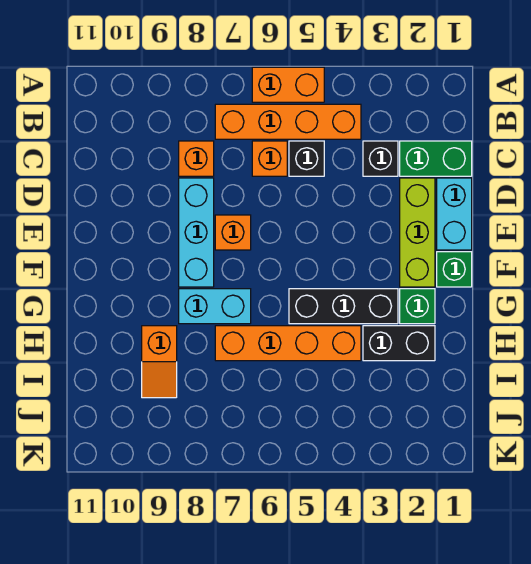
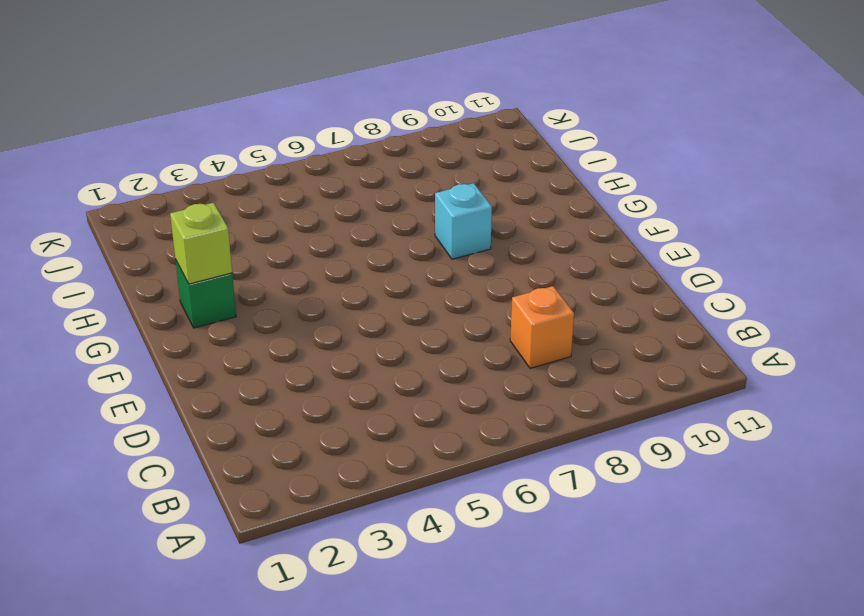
lime 1x1 brick [170,203,232,284] -> none
cyan 1x1 brick [435,183,492,259] -> cyan 1x2 brick [179,289,251,324]
none -> orange 1x2 brick [252,67,324,102]
none -> orange 1x4 brick [215,104,361,139]
none -> green 1x2 brick [400,141,472,176]

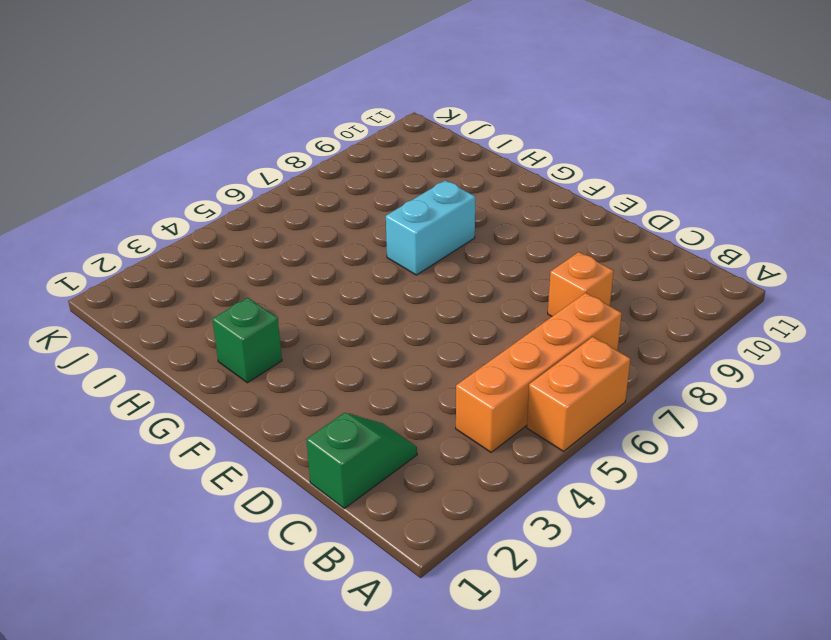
green 1x2 slope [306,413,417,508] -> green 1x2 brick [400,141,472,176]
none -> black 1x1 brick [363,141,398,176]
none -> black 1x1 brick [289,141,324,176]
none -> orange 1x1 brick [252,141,287,176]

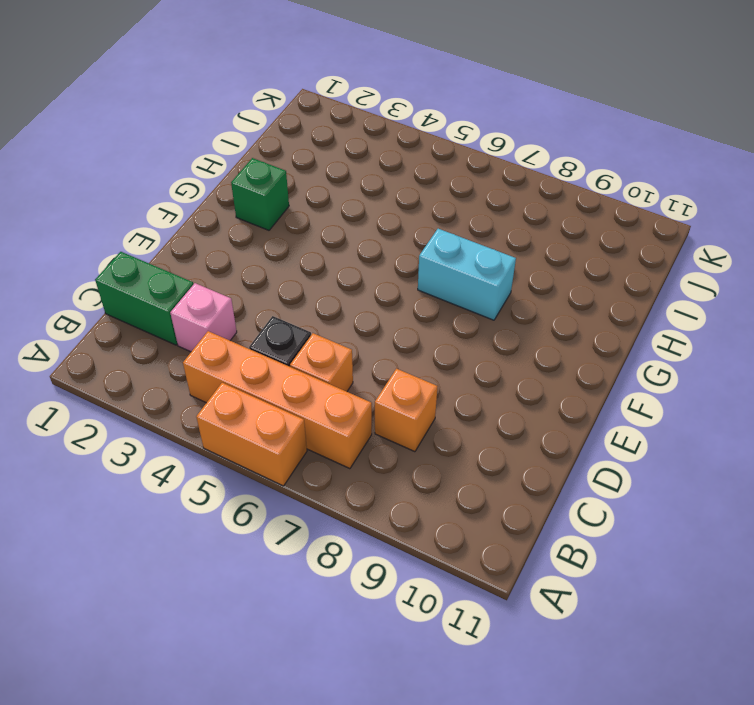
pink 1x1 brick [170,283,237,352] -> black 1x1 brick [363,141,398,176]
none -> cyan 1x2 brick [437,178,472,250]
none -> lime 1x3 brick [400,178,435,287]
none -> cyan 1x3 brick [179,178,214,287]

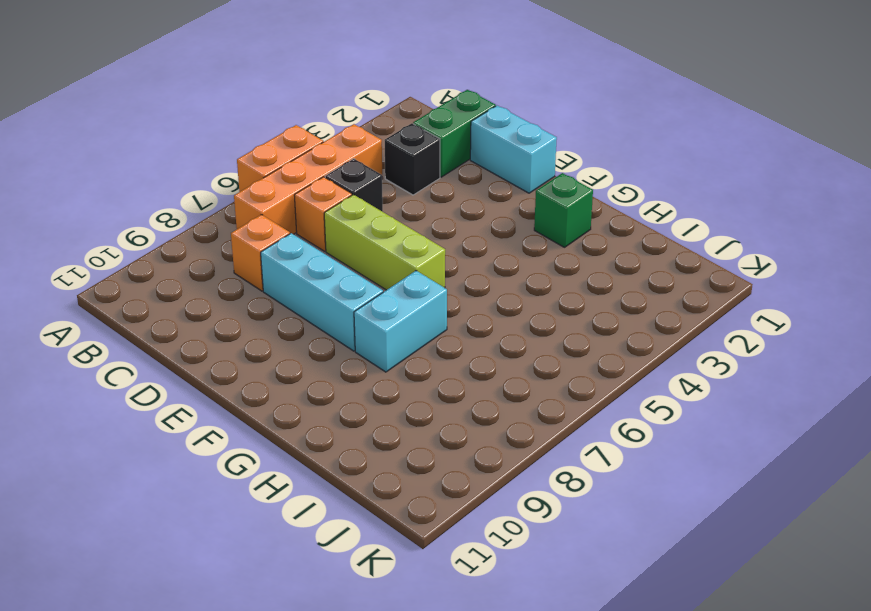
lime 1x3 brick [324,194,445,290] -> lime 1x3 brick moved to [400,178,435,287]
none -> orange 1x1 brick [215,215,251,250]
none -> green 1x1 brick [437,252,472,287]
none -> black 1x3 brick [289,289,398,324]

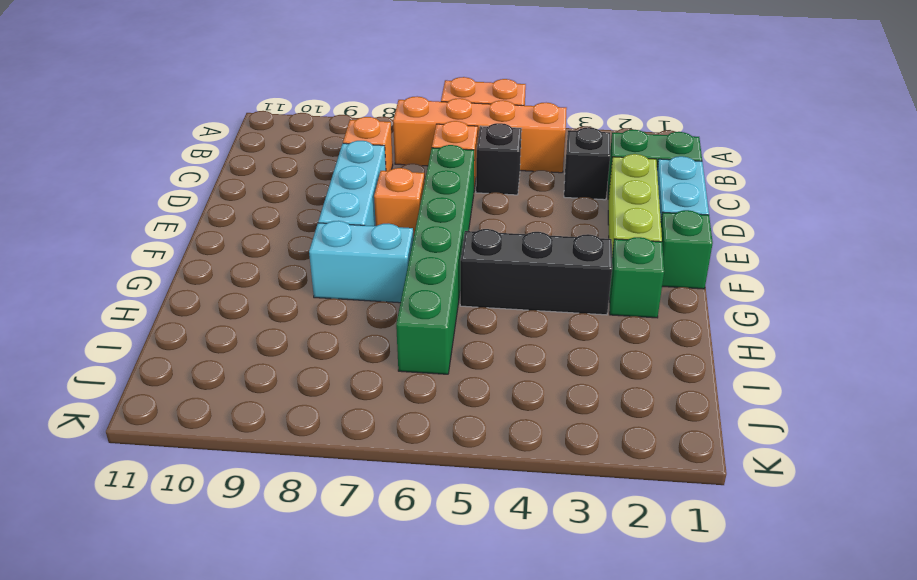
green 1x6 brick [396,145,474,374] -> orange 1x4 brick [215,326,361,361]
none -> black 1x2 brick [363,326,435,361]
none -> orange 1x2 slope [142,326,177,398]

